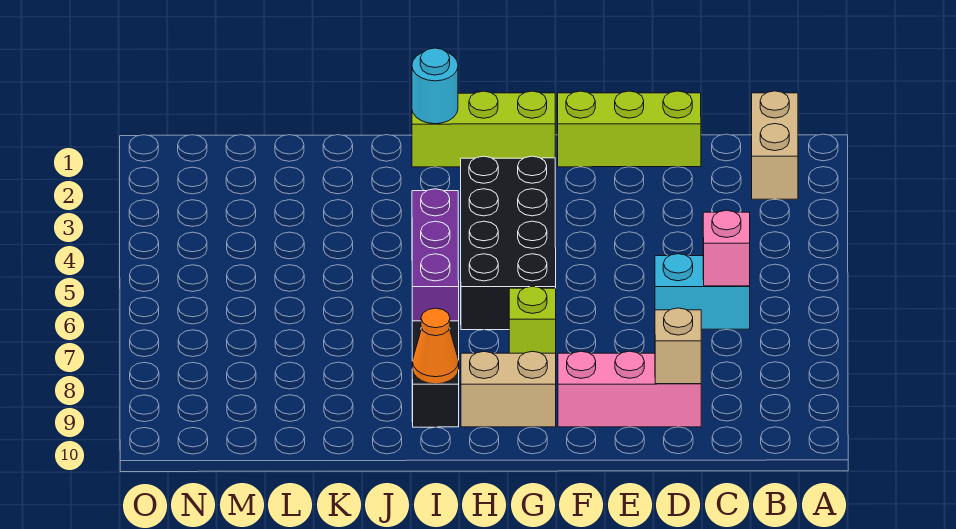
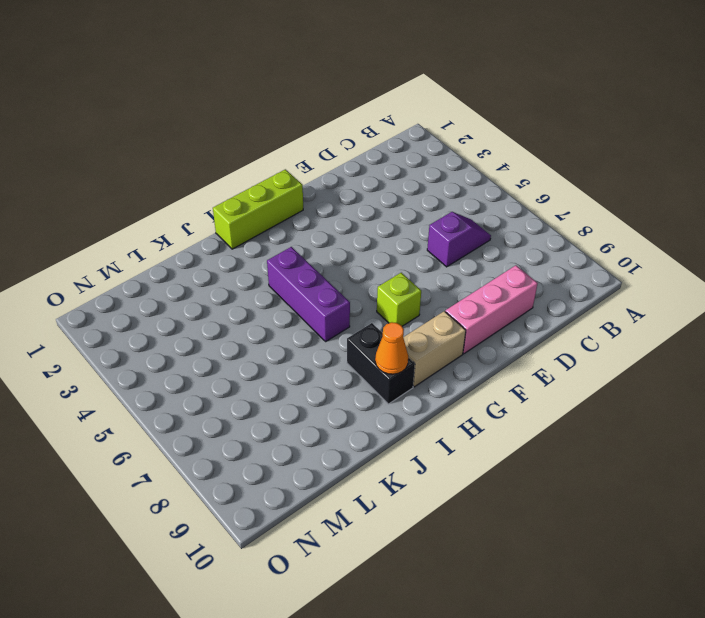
purple 1x2 slope [427,212,491,267] -> cyan 1x2 brick [655,254,750,329]
none -> tan 1x2 brick [752,91,798,199]
none -> lime 1x3 brick [558,91,701,167]
none -> black 2x4 brick [461,156,556,330]

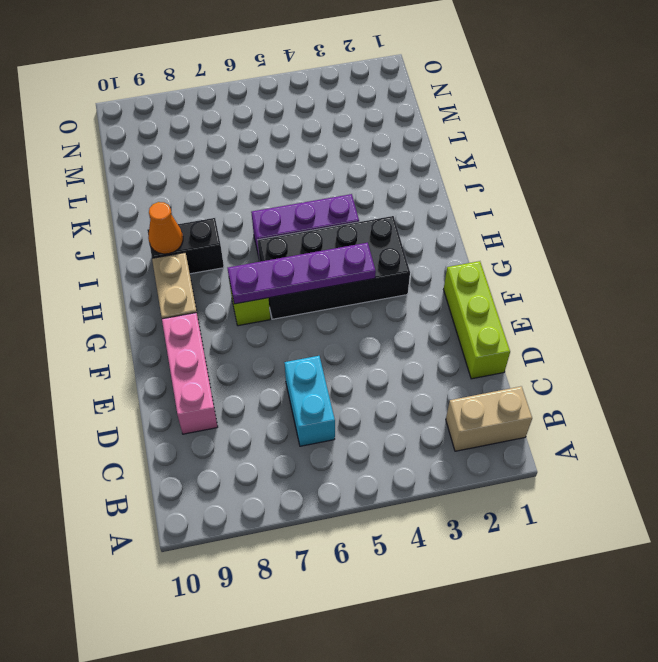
purple 1x4 plate [228,243,376,304] -> none
none -> lime 1x3 brick [412,91,555,167]
none -> pink 1x1 brick [703,210,750,286]
none -> tan 1x1 brick [655,308,701,384]

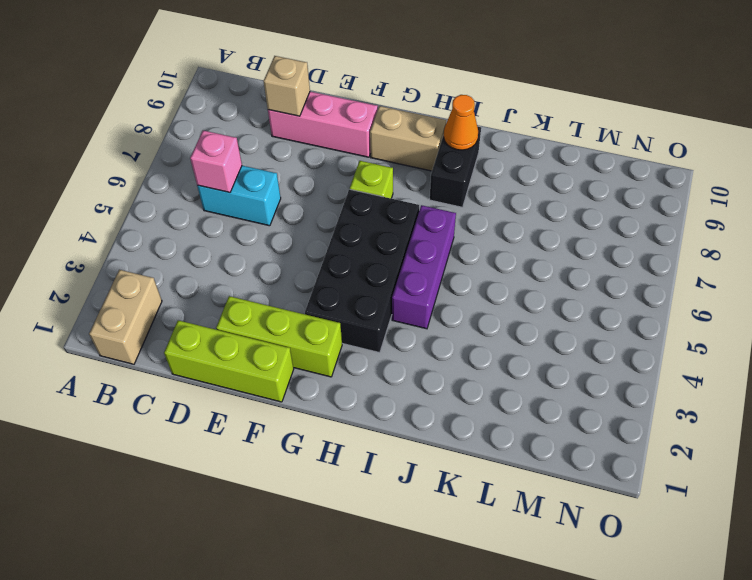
lime 1x3 brick [216,296,342,377] -> lime 1x3 brick moved to [412,91,555,167]
none -> cyan 1x1 round brick [412,48,458,124]

